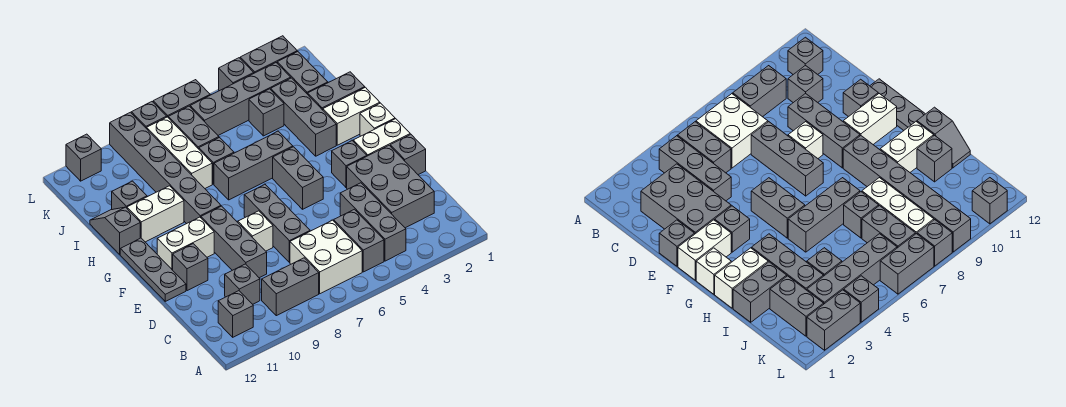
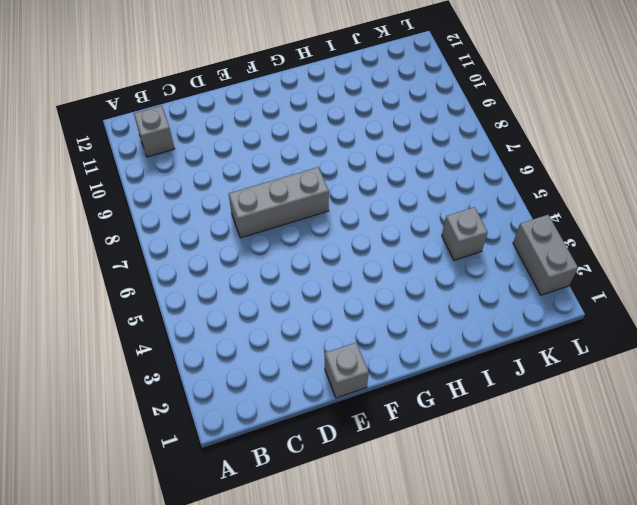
none -> grey 1x3 brick [340,183,406,261]
none -> grey 1x2 brick [334,209,384,272]
none -> white 2x2 brick [290,220,362,294]
none -> grey 1x2 brick [262,258,319,316]

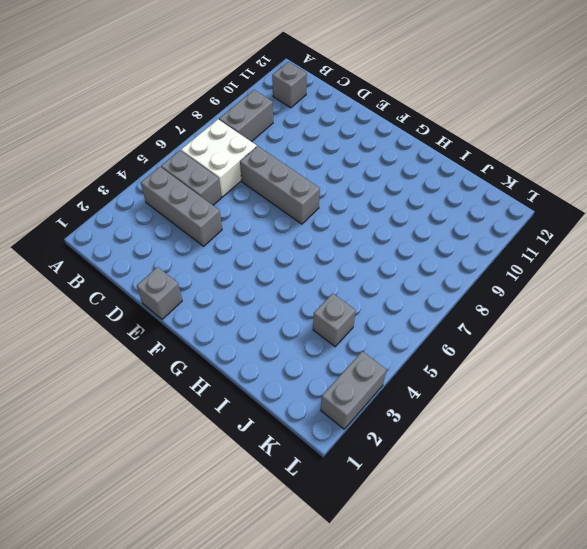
none -> grey 2x3 brick [347,145,434,228]
none -> grey 1x1 brick [225,264,260,304]
none -> grey 1x3 brick [201,206,267,278]
none -> white 1x1 brick [238,211,273,251]

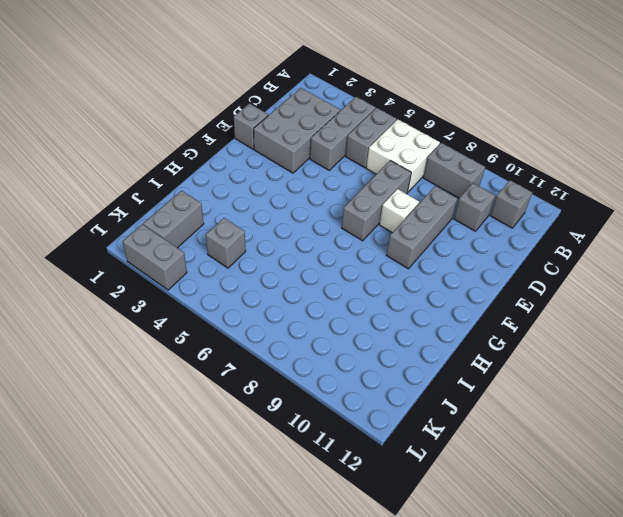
none -> grey 1x1 brick [173,244,208,291]
none -> grey 1x3 plate [120,238,186,301]
none -> white 1x2 brick [353,119,410,156]
none -> grey 1x1 brick [332,141,367,188]

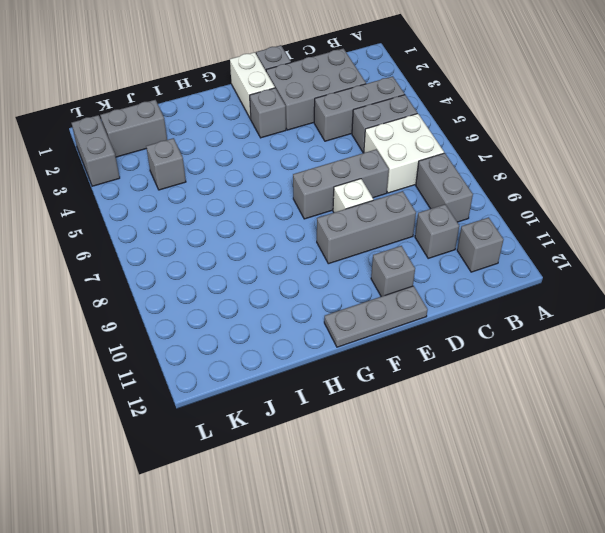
none -> grey 1x2 brick [273,147,323,209]
none -> white 1x2 brick [157,217,214,270]
none -> white 1x1 brick [360,103,395,136]
none -> grey 1x6 brick [110,112,221,224]

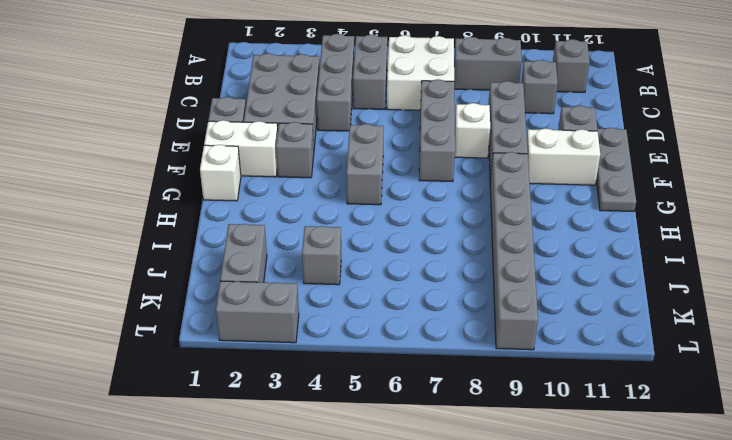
none -> white 1x2 brick [323,87,380,145]
none -> grey 1x3 brick [271,78,336,156]
none -> grey 1x3 brick [214,131,293,200]
none -> white 1x2 brick [127,186,184,242]

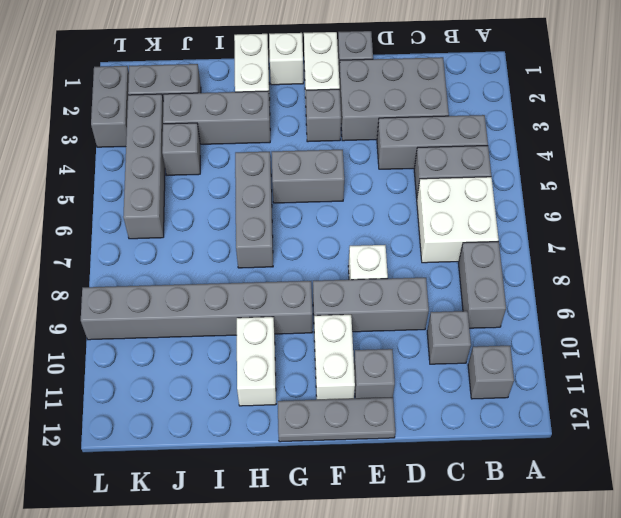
none -> grey 1x3 brick [244,185,310,262]
none -> grey 1x2 slope [90,207,140,254]
none -> grey 1x2 brick [308,72,365,110]
none -> grey 1x1 brick [199,138,234,184]

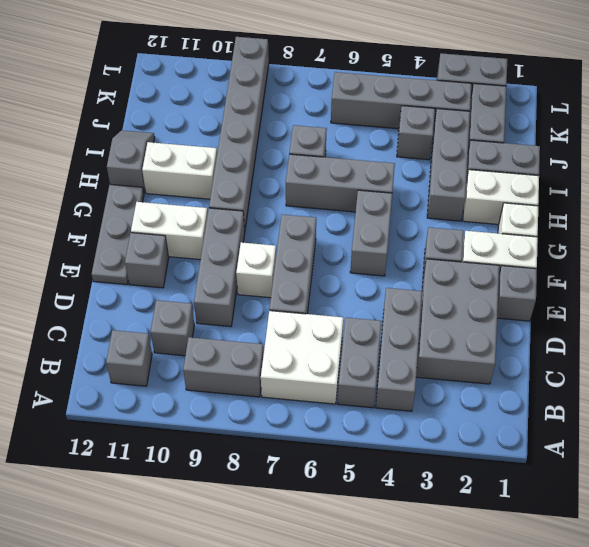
none -> white 1x3 brick [147,117,212,188]
none -> grey 1x1 brick [112,181,147,210]
none -> grey 1x2 brick [168,106,219,149]
none -> grey 1x1 brick [219,58,254,91]

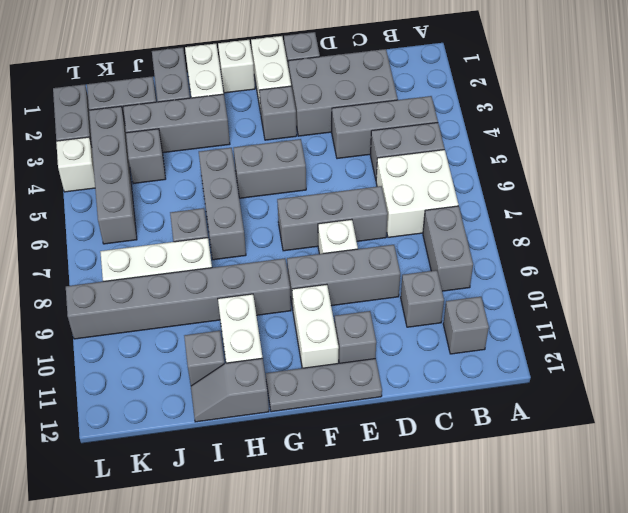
white 1x1 brick [56,137,95,192] -> grey 1x1 brick [219,58,254,91]
none -> grey 1x2 brick [168,106,219,149]
none -> grey 1x2 brick [153,80,210,117]
none -> grey 1x1 brick [131,102,167,129]
none -> grey 1x1 brick [66,134,101,181]

